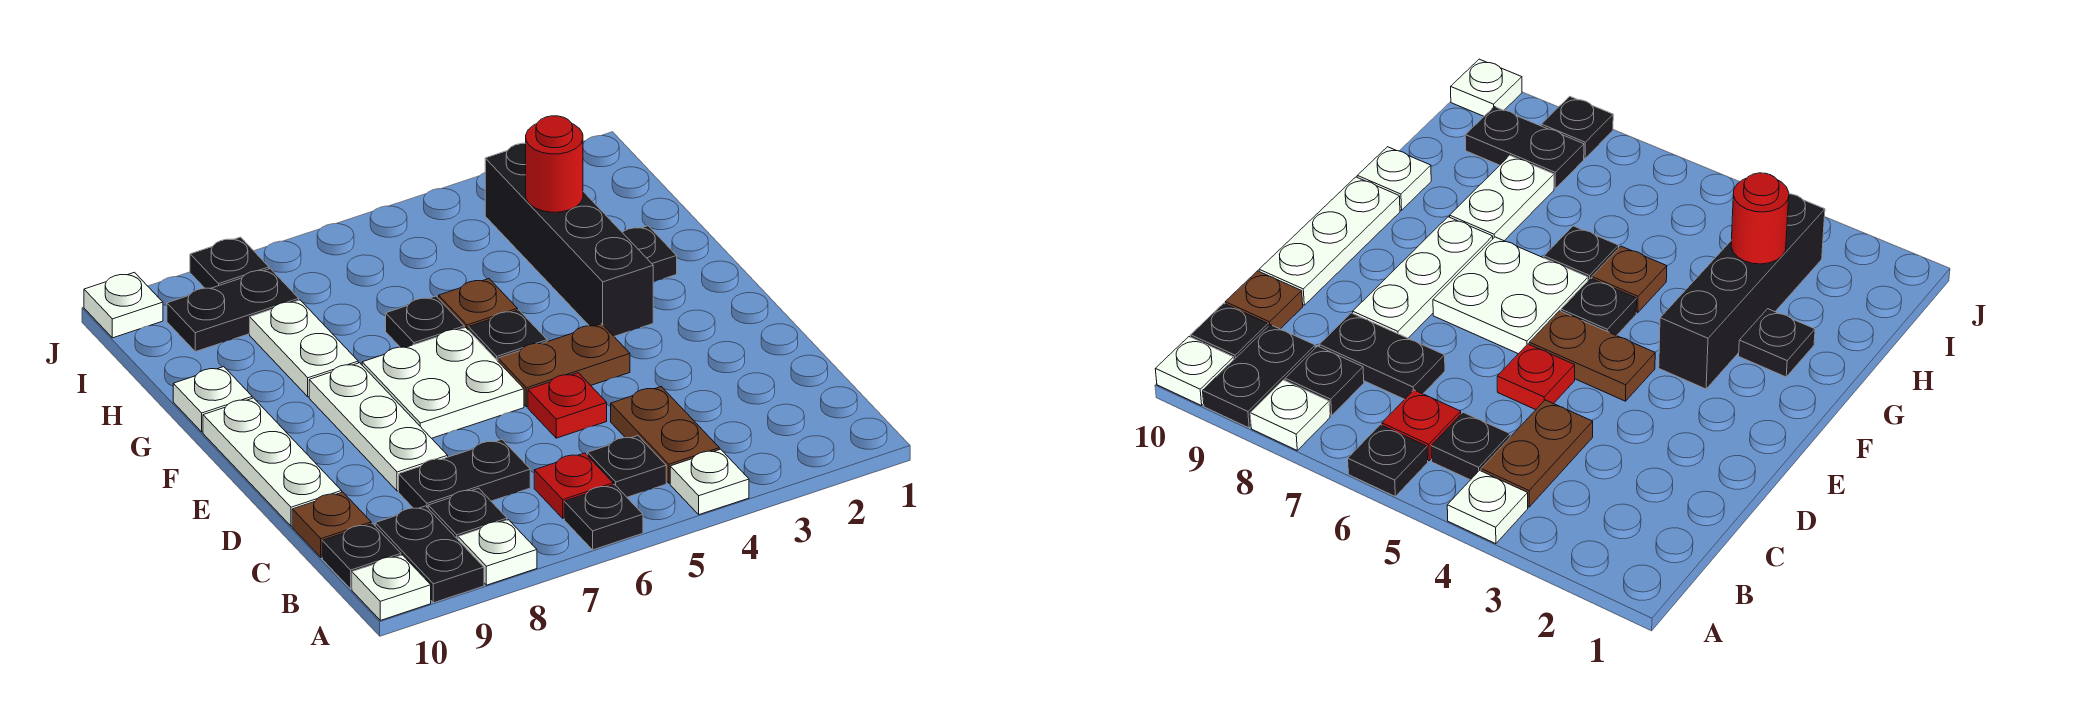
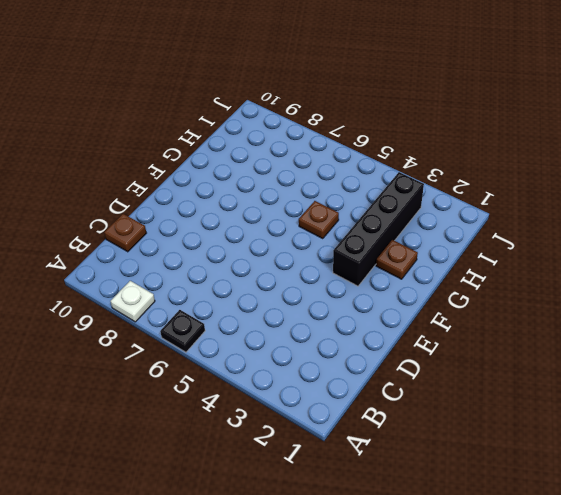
brown 1x1 plate [376,240,418,279] -> black 1x1 plate [622,226,677,282]
none -> white 1x1 plate [670,449,749,515]
none -> black 1x2 plate [375,506,484,603]
none -> white 1x1 plate [352,555,431,620]

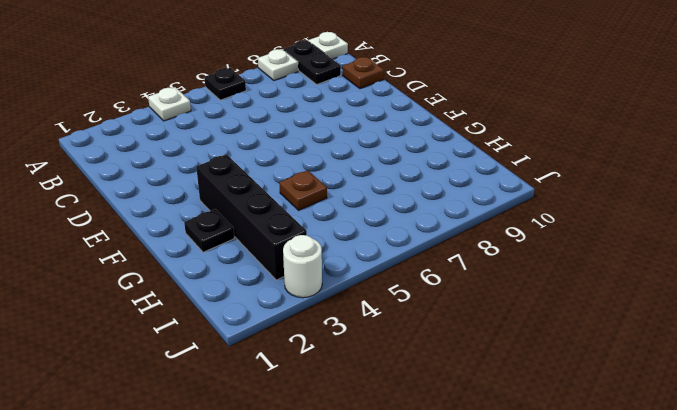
white 1x1 round brick [283,235,322,298] -> none
none -> brown 1x2 plate [611,387,719,483]
none -> black 1x1 plate [587,436,666,497]
none -> red 1x1 plate [534,453,613,518]

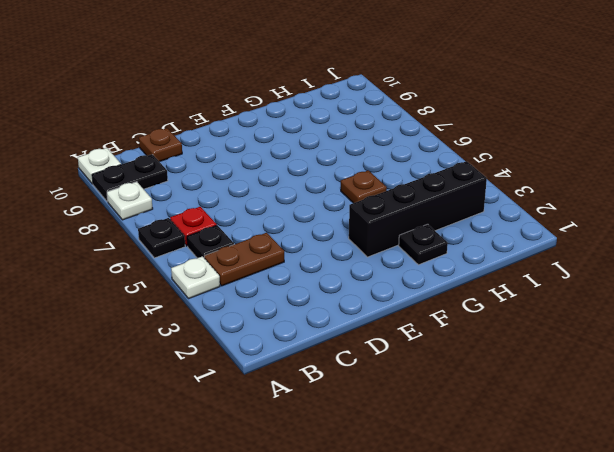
none -> black 1x1 plate [428,488,507,539]
none -> black 1x1 plate [322,524,401,589]
none -> black 1x2 plate [399,439,530,508]

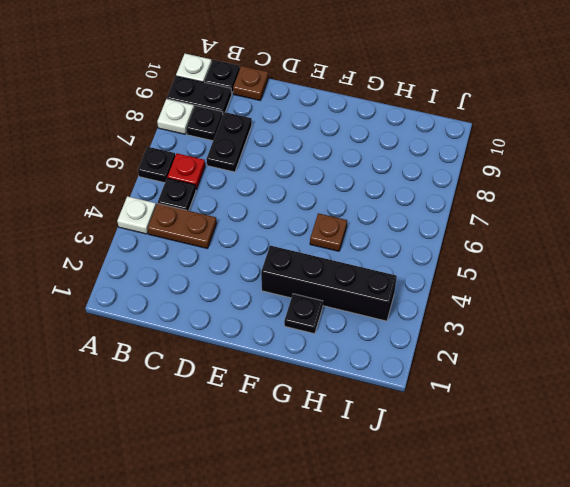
none -> red 1x1 plate [528,373,607,438]
none -> white 1x3 plate [309,363,448,491]
none -> white 1x3 plate [203,398,342,526]

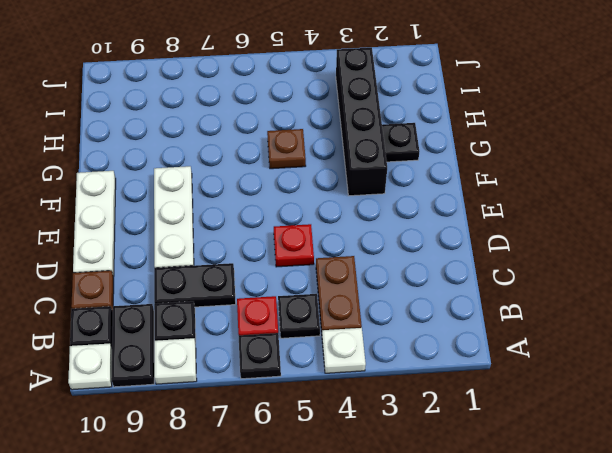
none -> brown 1x2 plate [498,324,630,407]
none -> white 2x2 plate [362,328,524,438]
none -> black 1x1 plate [468,310,547,361]

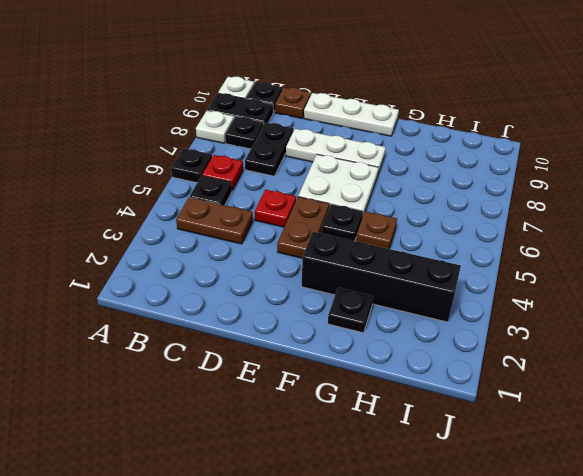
none -> white 1x1 plate [670,449,749,515]
none -> black 1x1 plate [386,296,464,347]
none -> white 1x2 plate [250,300,358,397]

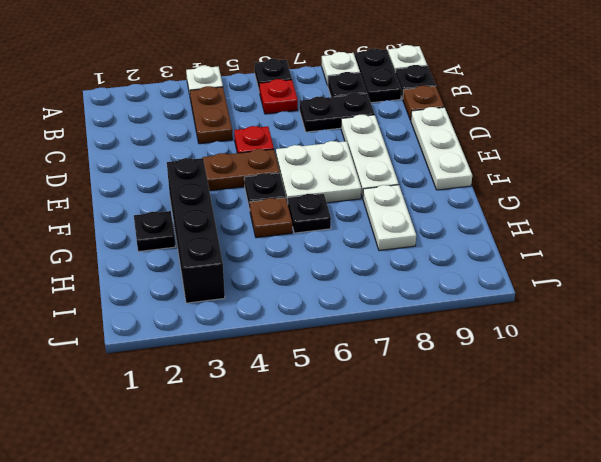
none -> black 1x1 plate [587,436,666,497]
none -> white 1x1 plate [173,367,252,432]
none -> black 1x2 plate [167,269,299,352]

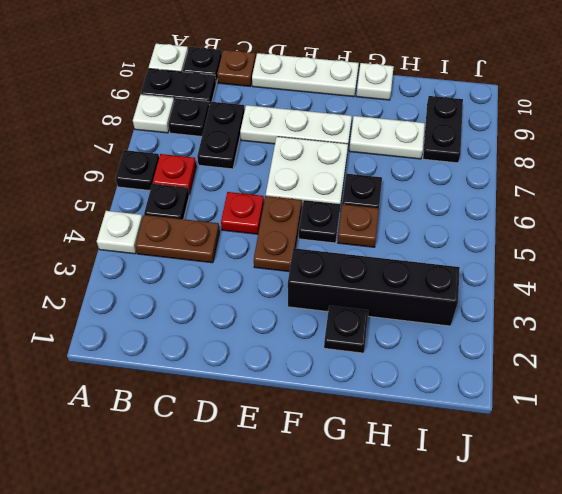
none -> black 1x1 plate [190,237,269,289]
none -> white 1x1 plate [84,272,163,338]
none -> red 1x1 round brick [526,116,583,212]

